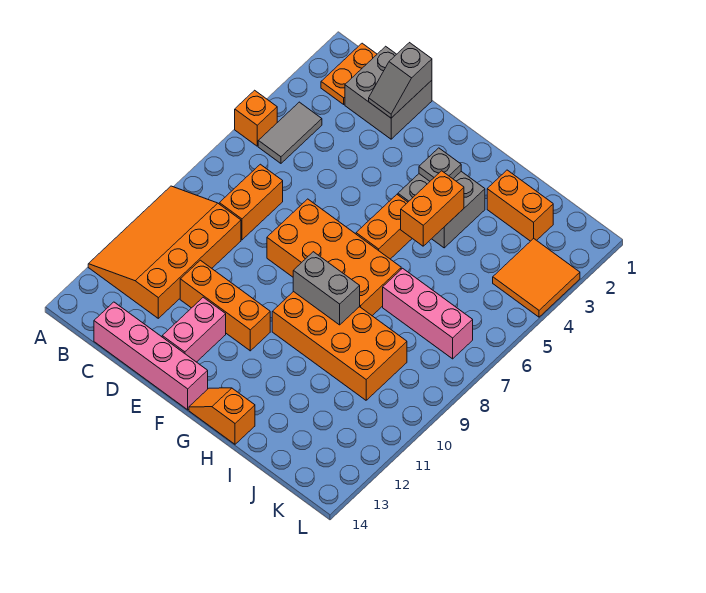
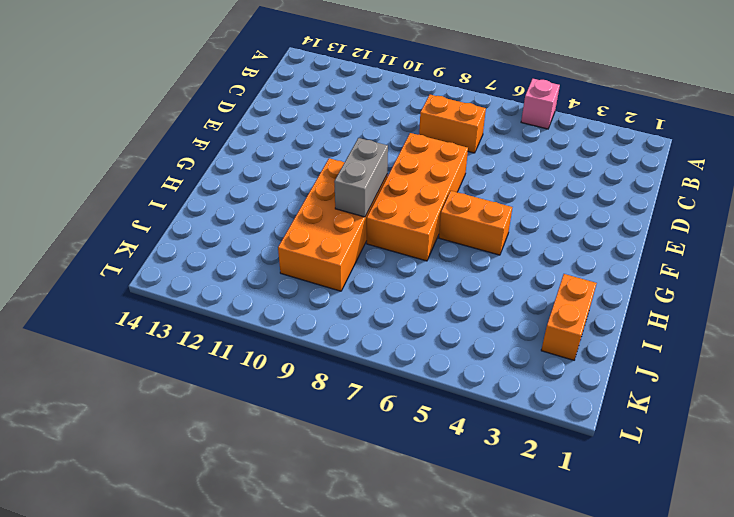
pink 1x1 brick [521,79,560,129] -> orange 1x1 brick [235,90,277,146]
none -> orange 3x4 slope [88,186,241,318]
none -> orange 1x2 plate [321,43,377,104]
none -> grey 1x2 tile [258,102,322,163]

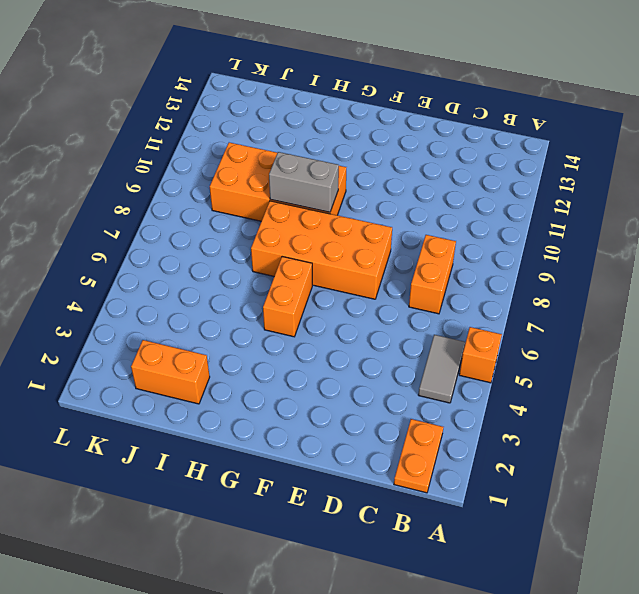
none -> orange 3x4 slope [88,186,241,318]
none -> grey 2x2 brick [345,46,432,139]
none -> pink 1x4 brick [94,302,208,410]

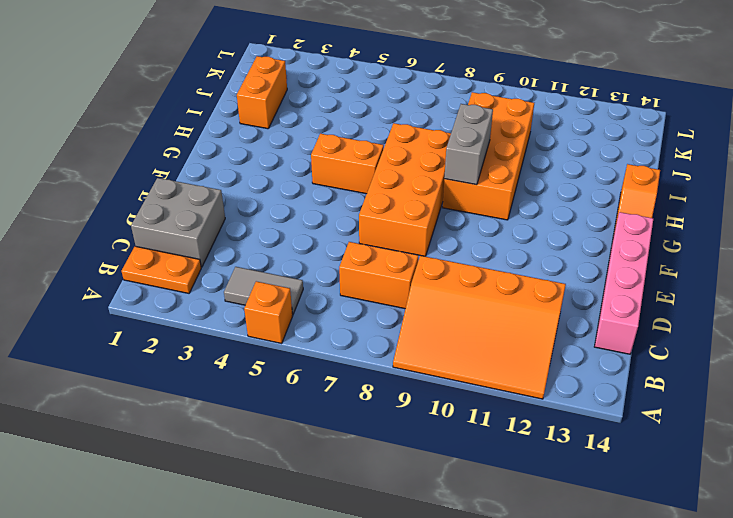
none -> orange 1x3 brick [180,260,270,351]
none -> pink 1x2 brick [162,297,226,362]
none -> grey 2x2 brick [398,172,485,248]

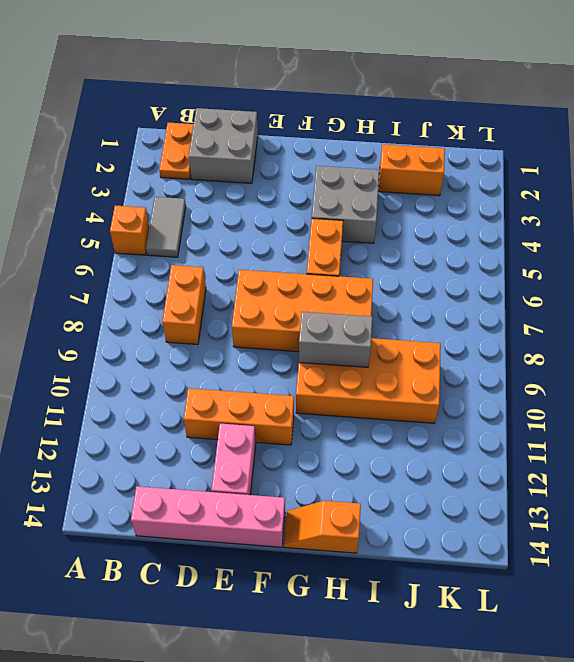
none -> orange 3x4 slope [88,186,241,318]
none -> pink 1x3 brick [383,268,473,359]
none -> orange 2x2 tile [493,238,580,317]

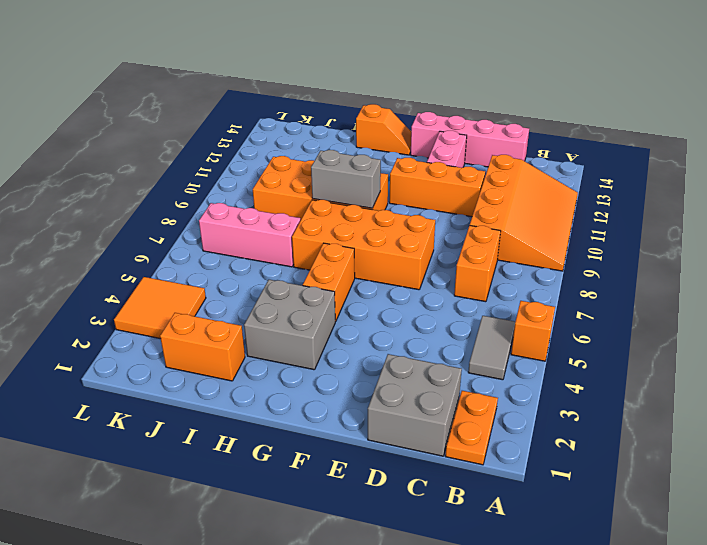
none -> grey 1x2 slope [369,43,432,118]
none -> grey 1x1 plate [419,148,461,181]
none -> orange 1x2 brick [401,171,464,246]

